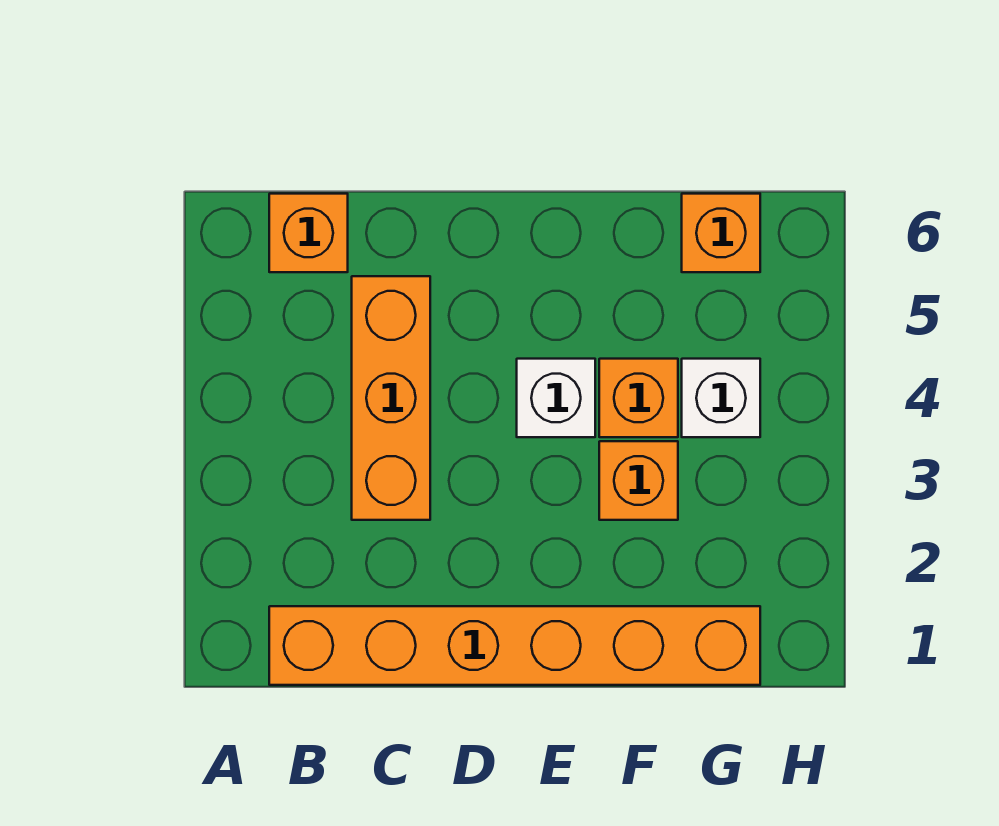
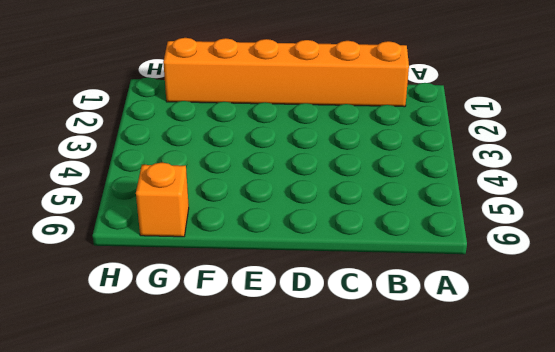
none -> orange 1x1 brick [269,194,348,272]
none -> orange 1x3 brick [352,276,430,520]

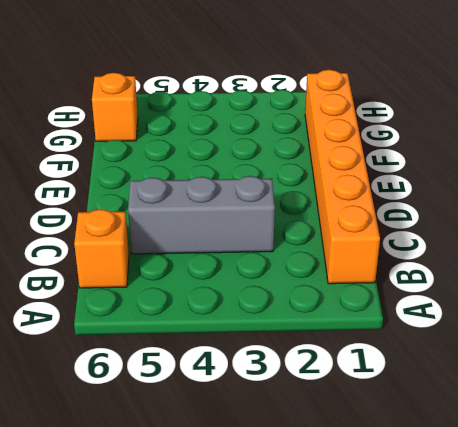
grey 1x3 brick [128,176,275,254] -> orange 1x3 brick [352,276,430,520]
none -> white 1x1 brick [517,359,595,437]
none -> orange 1x1 brick [599,441,678,520]

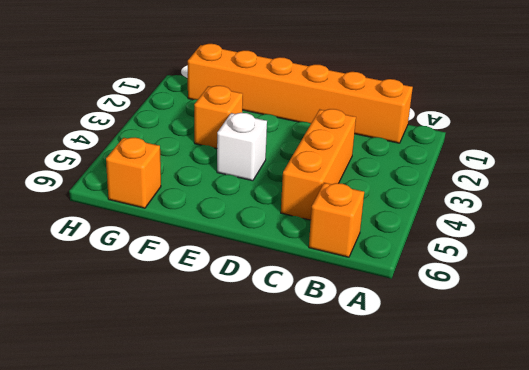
none -> orange 1x1 brick [599,359,678,437]
none -> white 1x1 brick [682,359,760,437]

